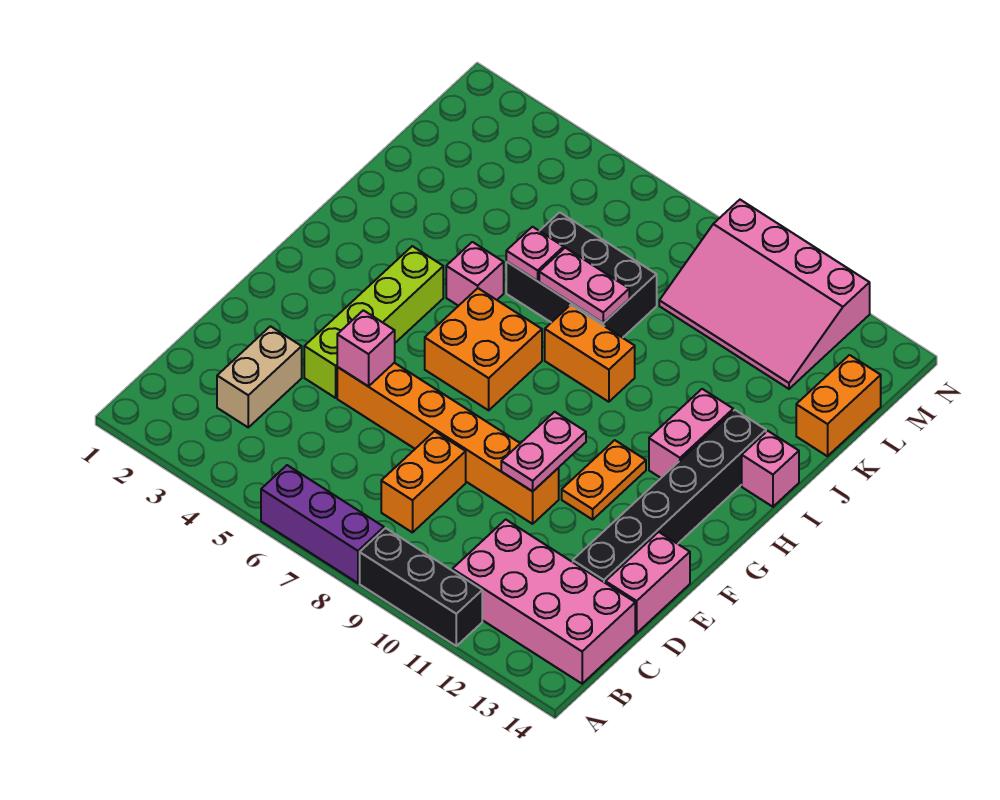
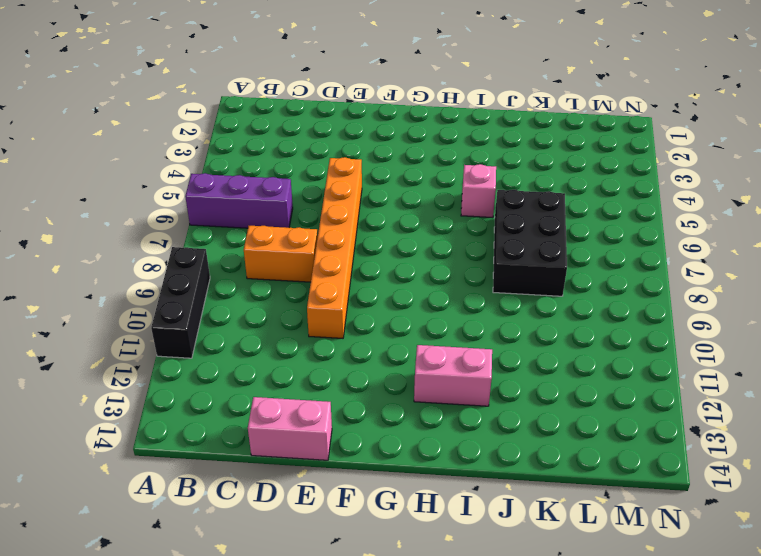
purple 1x3 brick [185,173,293,228] -> purple 1x3 brick turned to [261,465,384,583]
none -> pink 2x4 brick [452,520,635,684]
none -> tan 1x2 brick [217,326,302,427]
none -> black 1x6 brick [573,410,766,583]

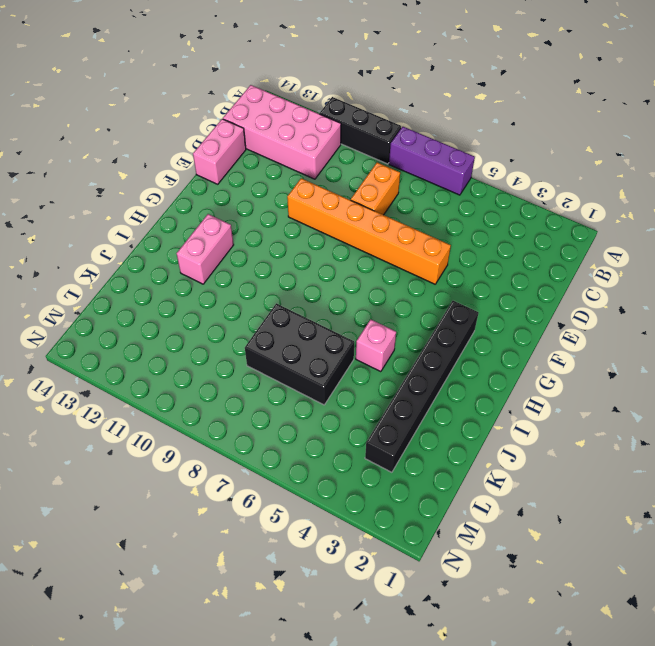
black 1x6 brick [365,301,479,472] -> black 1x6 brick moved to [573,410,766,583]
none -> tan 1x2 brick [217,326,302,427]
none -> lime 1x4 brick [304,246,443,398]
none -> orange 1x2 plate [562,440,646,520]

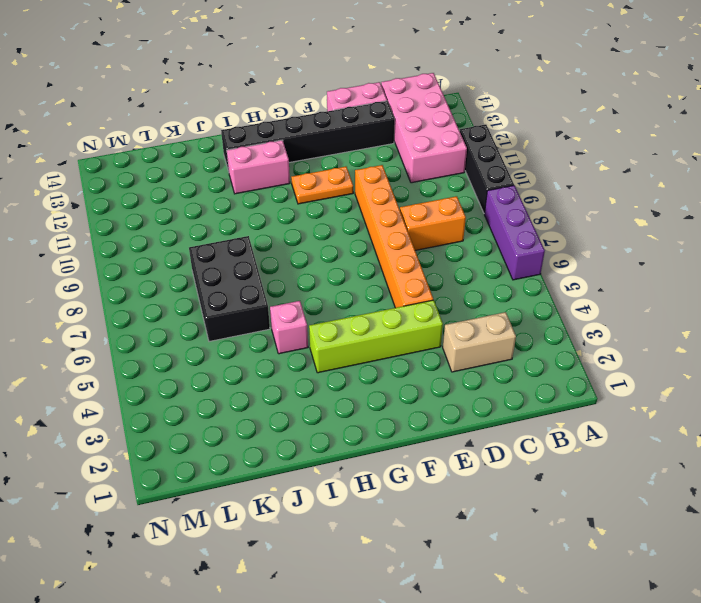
none -> orange 2x2 brick [425,288,542,410]
none -> orange 1x2 brick [545,305,635,402]
none -> pink 1x1 brick [742,431,799,507]

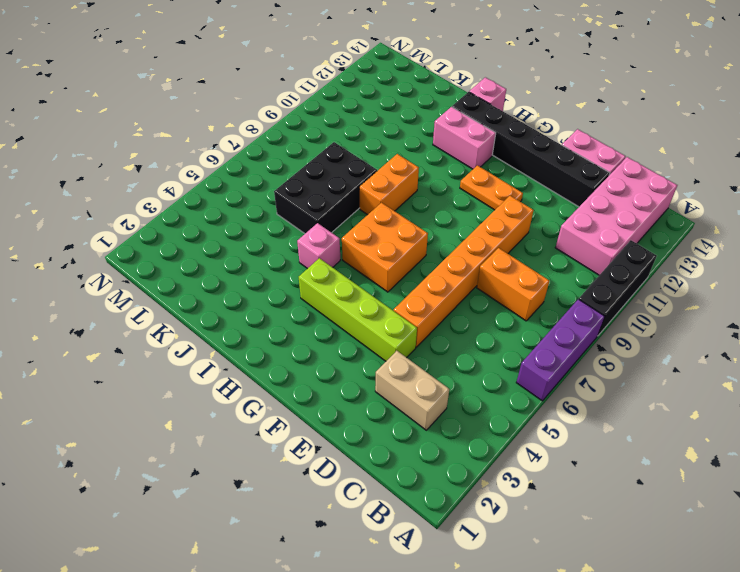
none -> orange 1x2 brick [796,355,881,456]
none -> pink 3x4 slope [659,200,870,389]
none -> pink 1x1 brick [337,310,395,386]

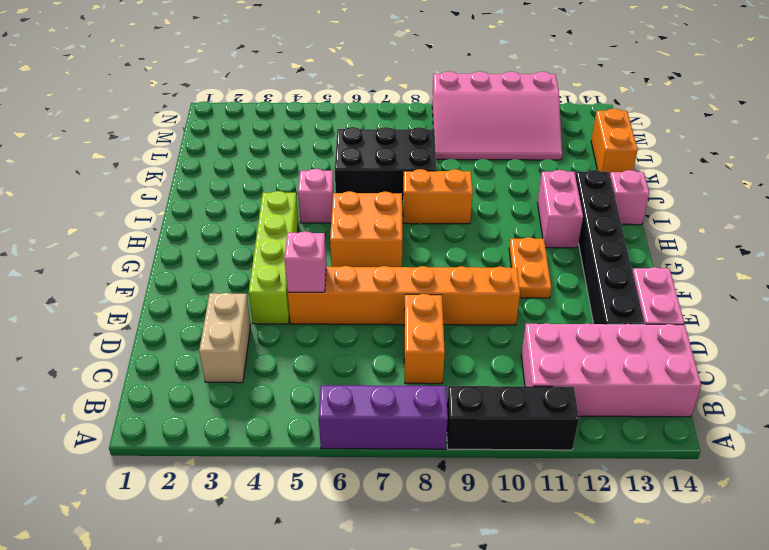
none -> pink 1x2 plate [501,412,586,491]
none -> pink 1x1 plate [506,227,564,281]
none -> pink 1x2 plate [539,248,629,323]

